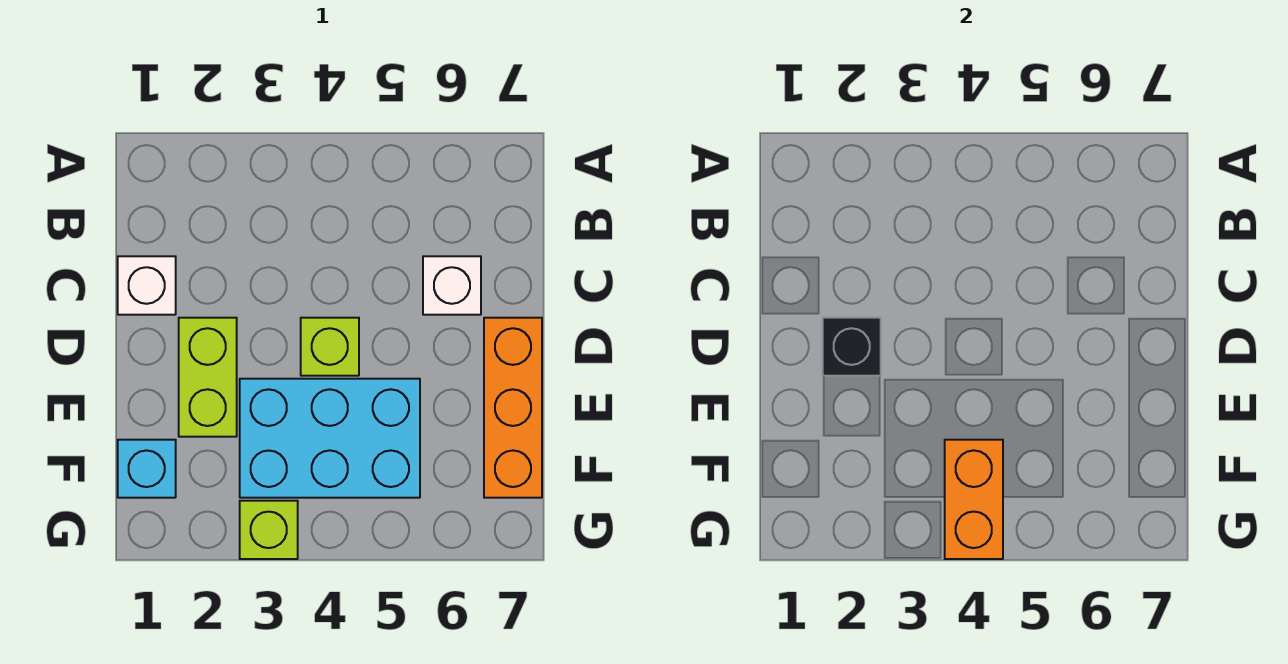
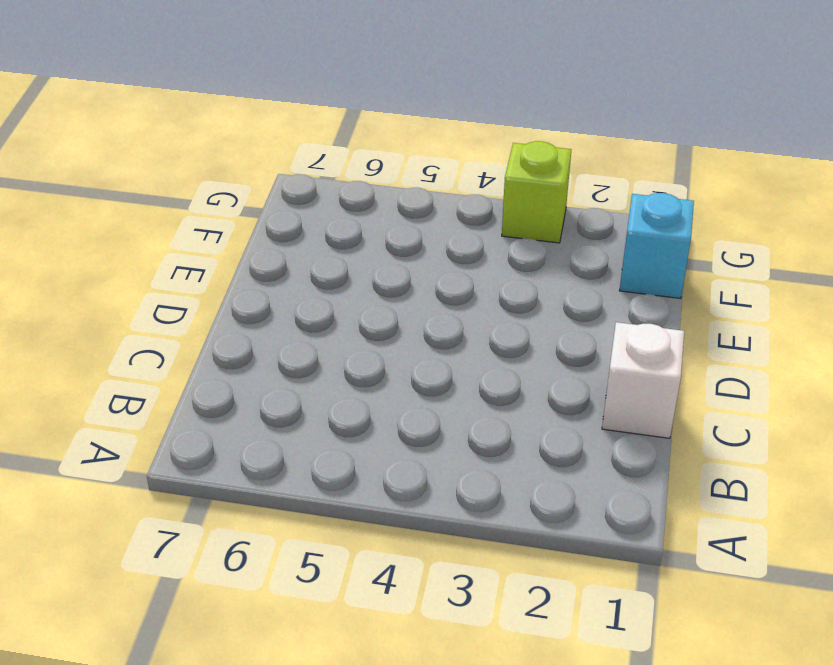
none -> white 1x1 brick [423,256,481,315]
none -> lime 1x2 brick [179,318,237,437]

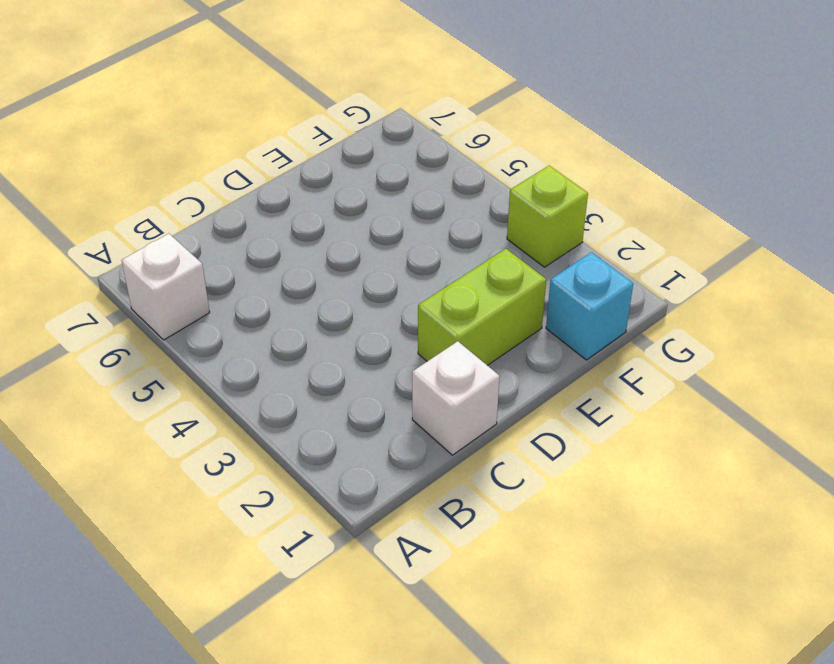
white 1x1 brick [122,234,210,340] -> white 1x1 brick moved to [423,256,481,315]
none -> lime 1x1 brick [301,318,359,376]
none -> orange 1x3 brick [484,318,542,498]

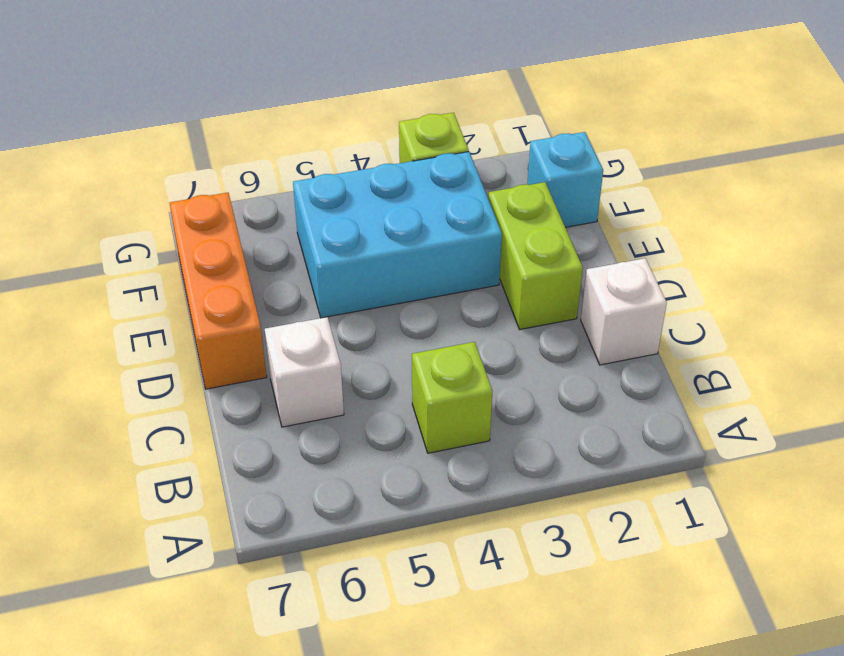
lime 1x1 brick [412,342,492,453] -> lime 1x1 brick moved to [301,318,359,376]
none -> black 1x1 brick [823,318,881,376]
none -> orange 1x2 brick [945,440,1003,559]

